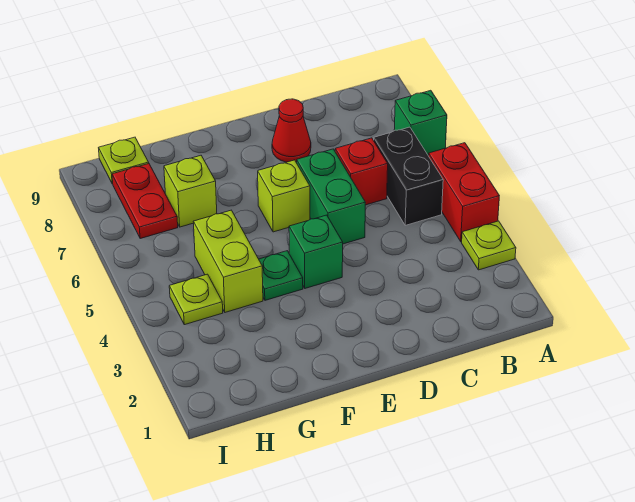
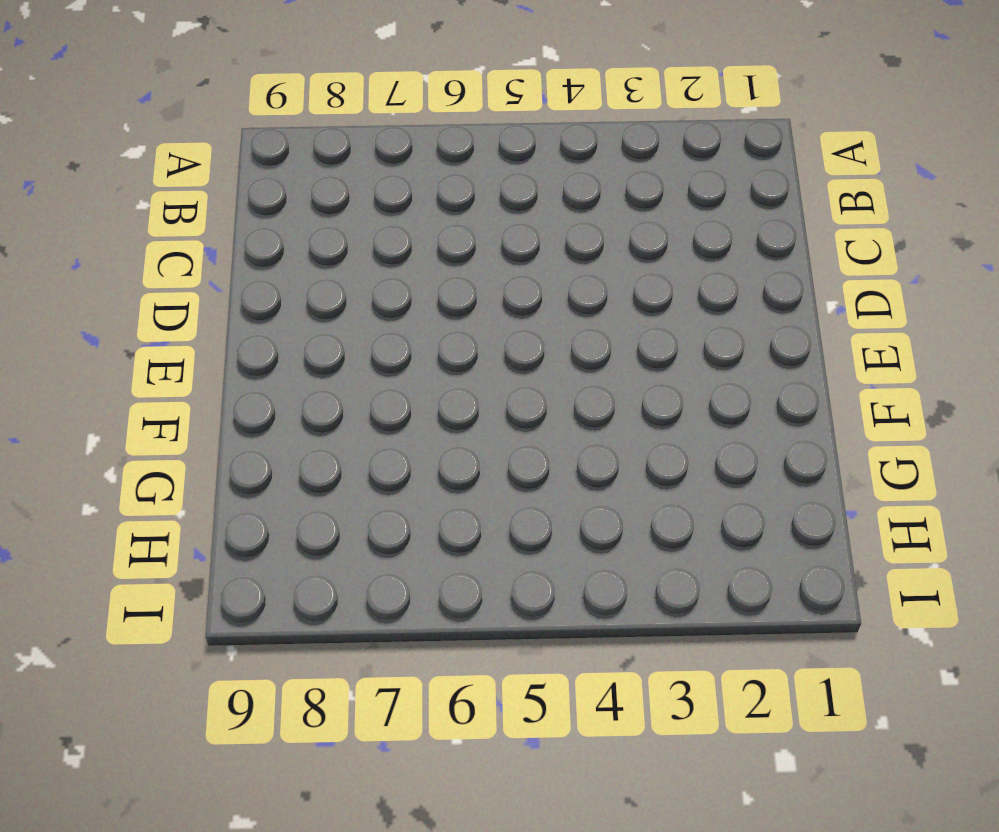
none -> lime 1x1 plate [462,221,516,270]
none -> red 1x2 brick [429,143,499,242]
none -> green 1x1 brick [394,90,447,155]

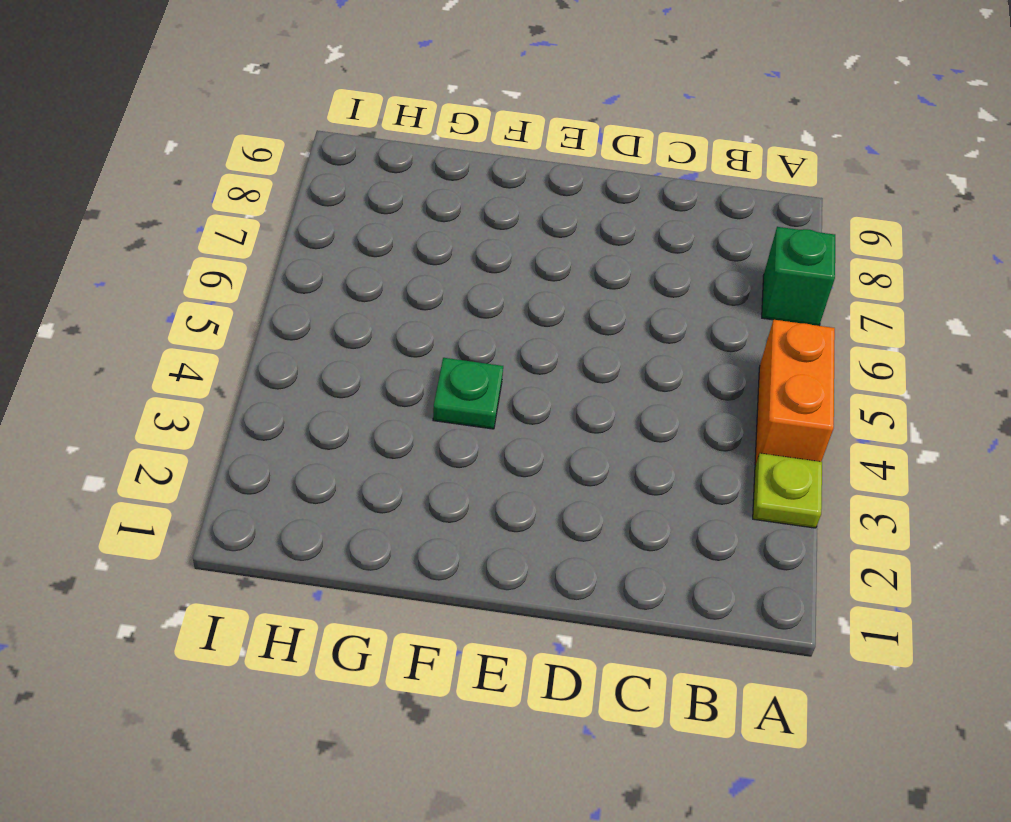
orange 1x2 brick [755,320,835,465] -> red 1x2 brick [429,143,499,242]
none -> black 1x2 brick [374,127,443,225]
none -> red 1x1 brick [335,138,388,205]
none -> green 1x2 brick [297,149,365,244]

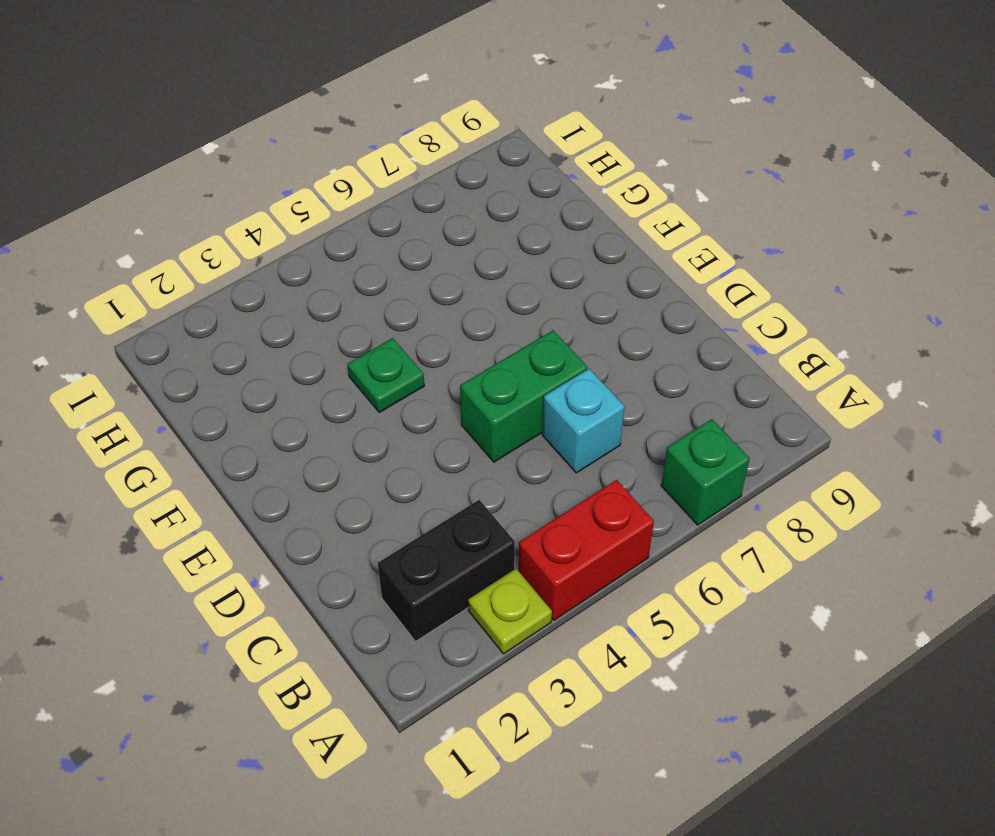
black 1x2 brick [378,500,515,642] -> black 1x2 brick moved to [374,127,443,225]
cyan 1x1 brick [542,369,625,473] -> red 1x1 brick [335,138,388,205]
none -> red 1x1 cone [272,99,311,162]
none -> green 1x1 brick [289,215,343,288]
none -> lime 1x1 brick [258,160,310,232]

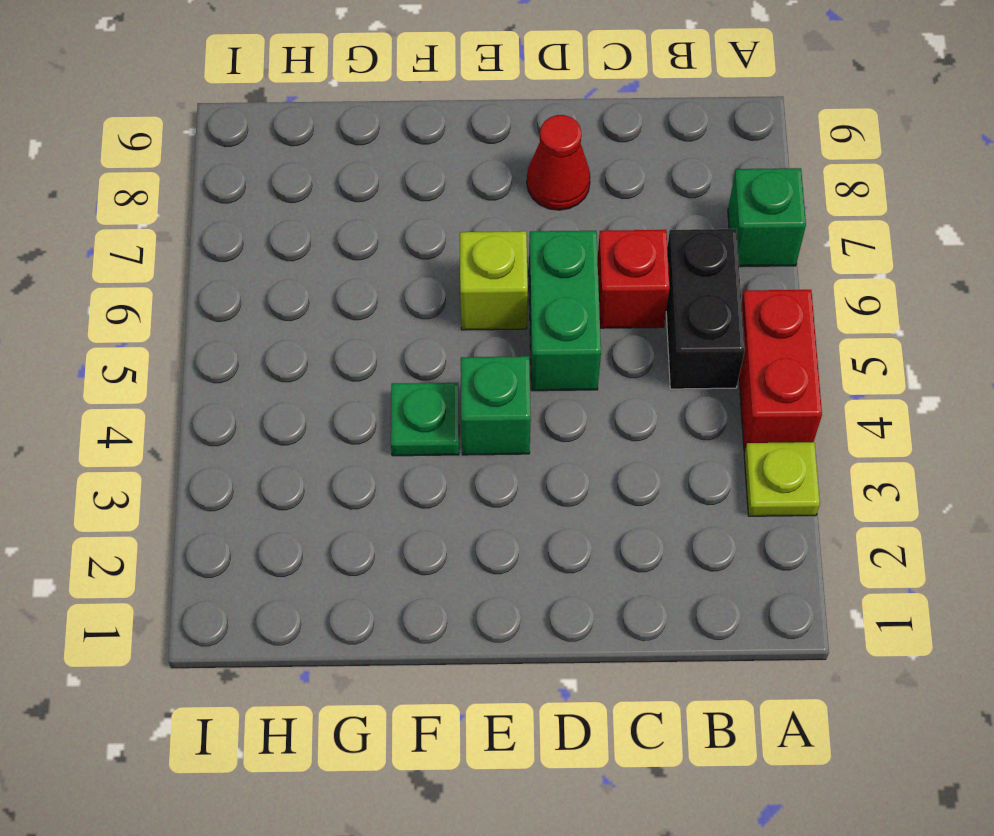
none -> lime 1x2 brick [193,210,263,312]
none -> lime 1x1 brick [164,155,217,227]
none -> lime 1x1 plate [169,274,223,325]

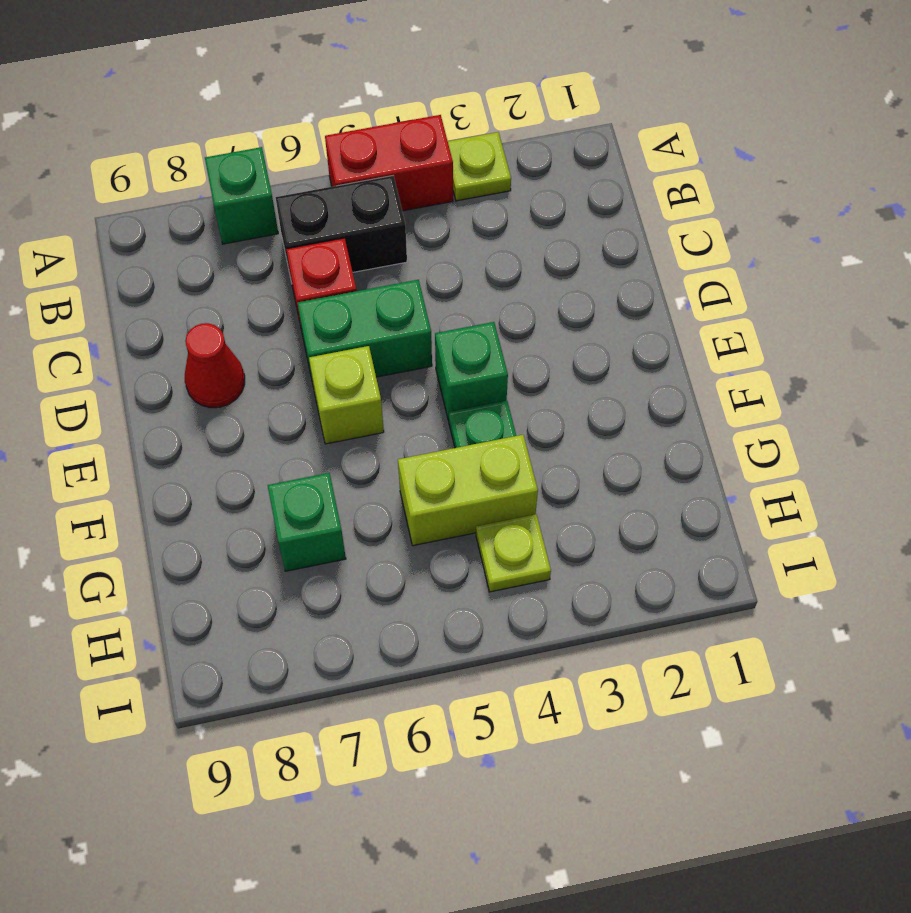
green 1x1 brick [268,473,346,571] -> lime 1x1 brick [164,155,217,227]
none -> red 1x2 plate [112,164,178,238]
none -> lime 1x1 plate [99,137,149,184]

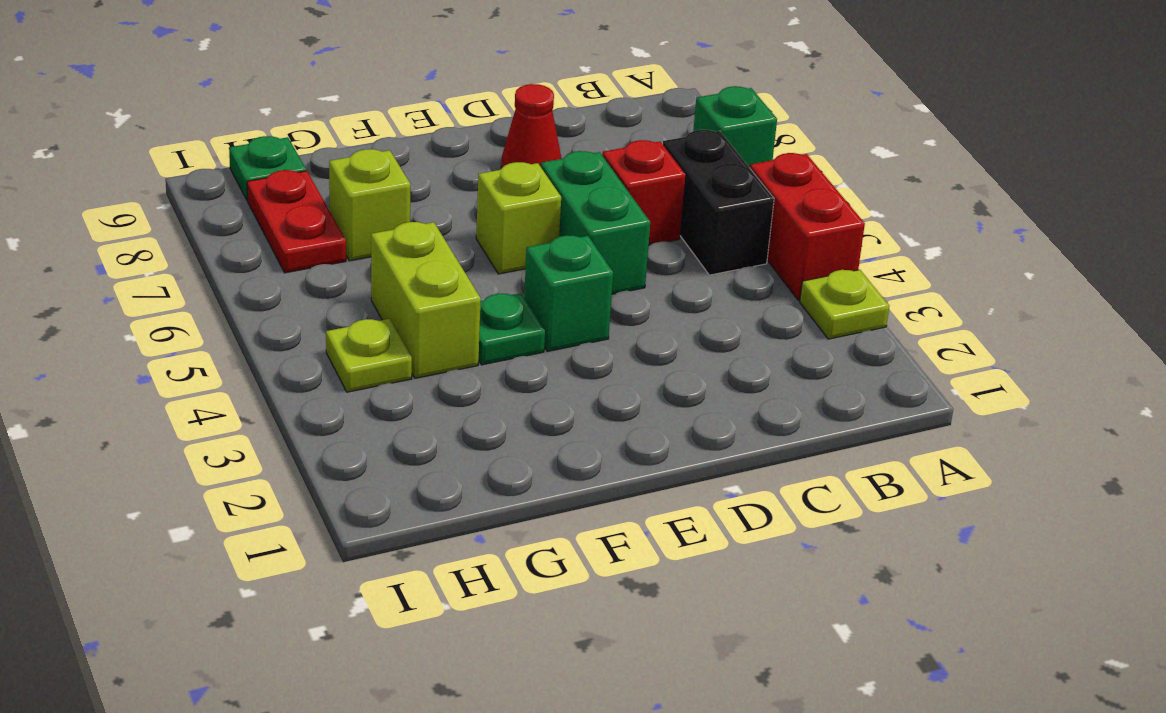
green 1x1 plate [229,136,306,201] -> lime 1x1 plate [99,137,149,184]

